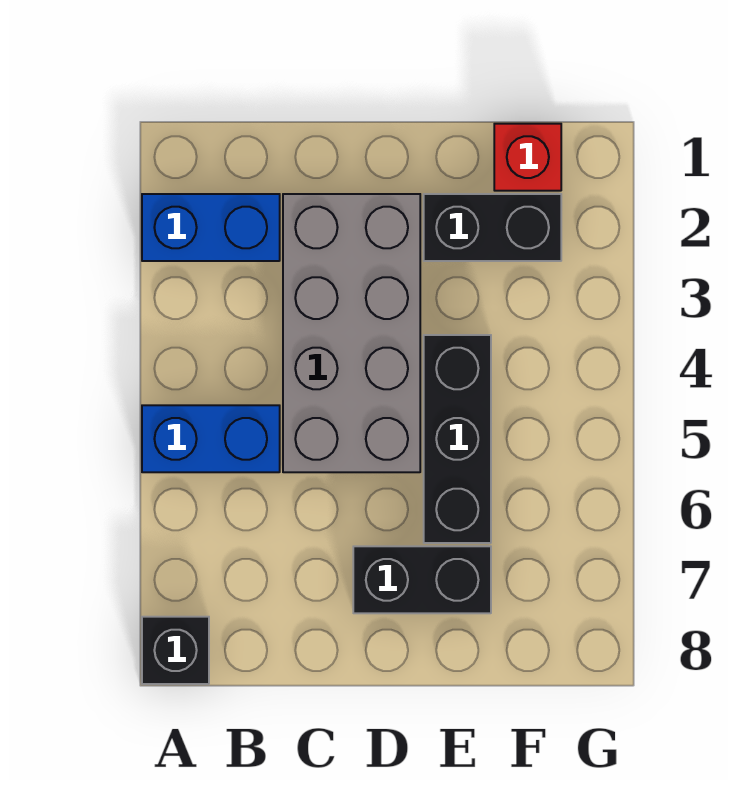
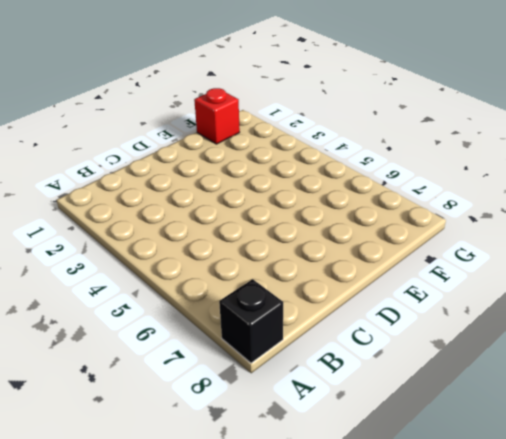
none -> blue 1x2 brick [142,194,280,261]
none -> blue 1x2 brick [142,405,280,472]

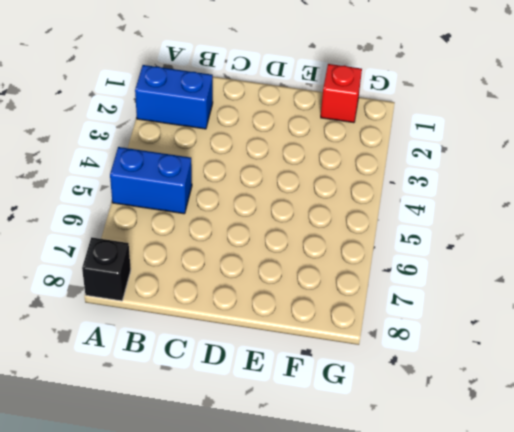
none -> grey 2x4 brick [283,194,420,472]
none -> black 1x2 brick [353,546,491,613]

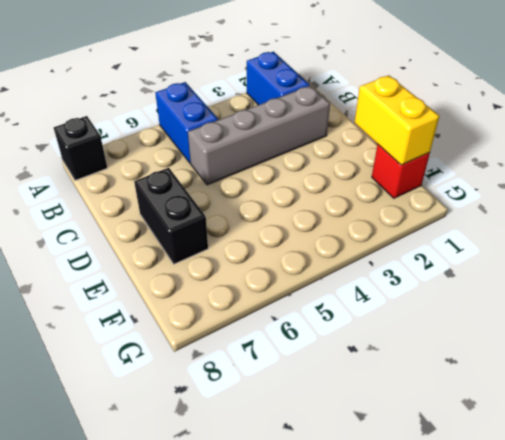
grey 1x4 brick [188,86,330,185] -> grey 2x4 brick [283,194,420,472]
yellow 1x2 brick [354,75,439,165] -> none
none -> black 1x2 brick [424,194,561,261]
none -> black 1x3 brick [424,335,491,543]

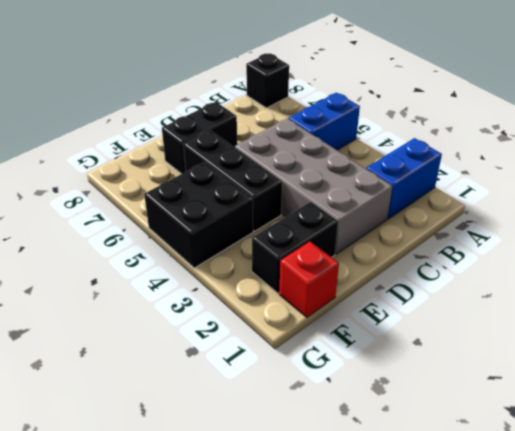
black 2x2 brick [144,162,253,268] -> none

